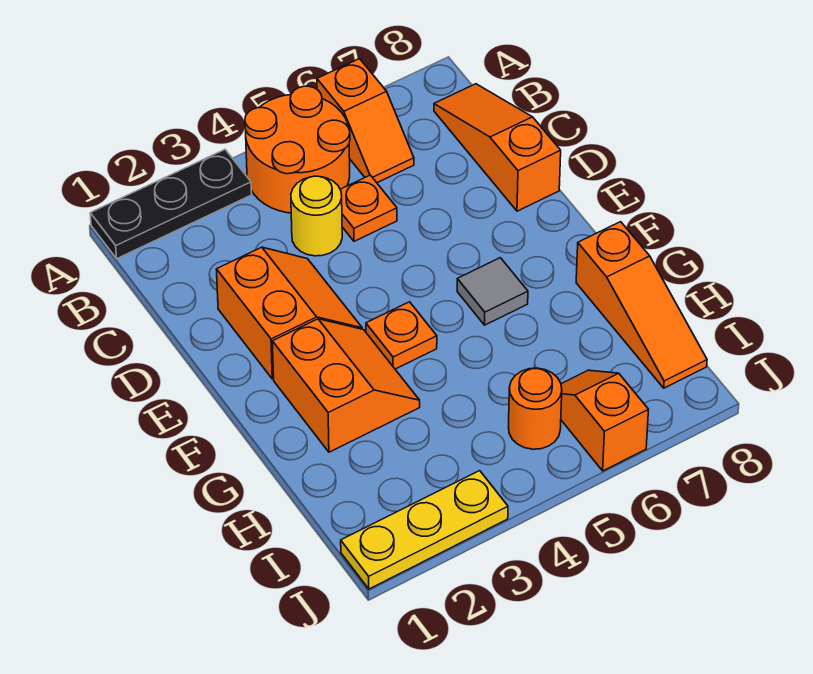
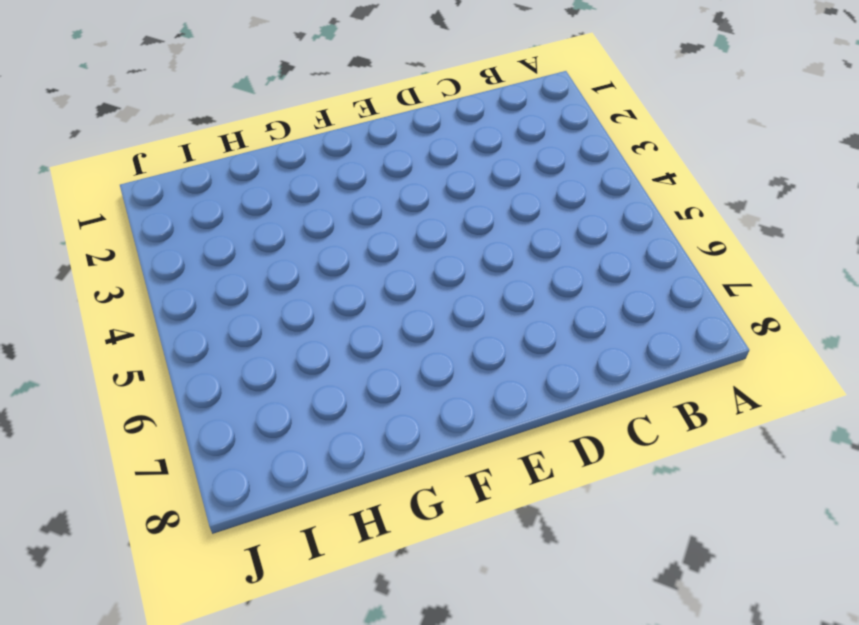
none -> black 1x3 plate [90,150,252,259]
none -> orange 2x2 round brick [245,86,350,213]
none -> orange 1x2 slope [317,59,414,183]

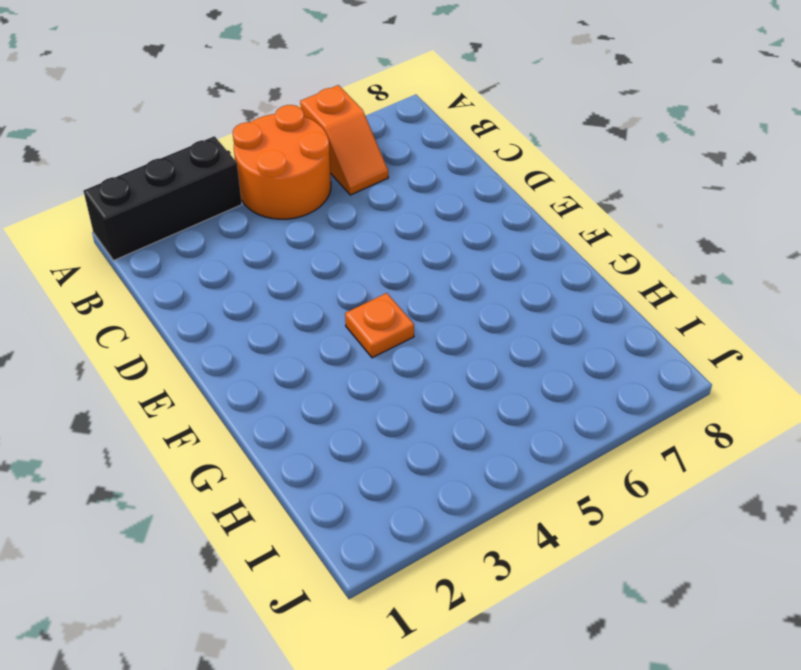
black 1x3 brick [84,136,242,261] -> black 1x3 plate [90,150,252,259]
none -> orange 1x3 slope [434,84,561,211]
none -> yellow 1x1 round brick [291,176,342,256]
none -> orange 1x1 plate [340,175,397,241]

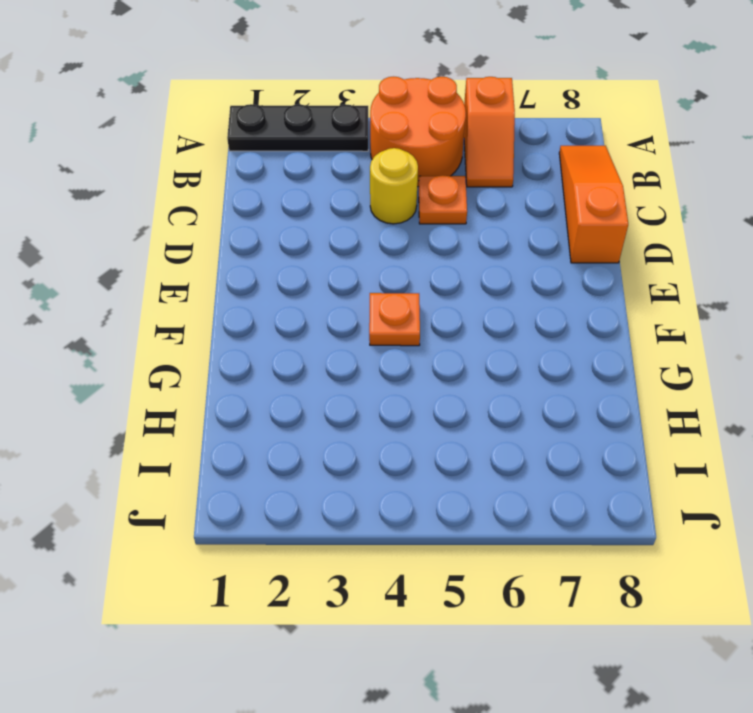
none -> orange 2x2 slope [216,247,362,379]
none -> orange 2x2 slope [272,319,420,452]
none -> grey 1x1 tile [457,258,528,325]

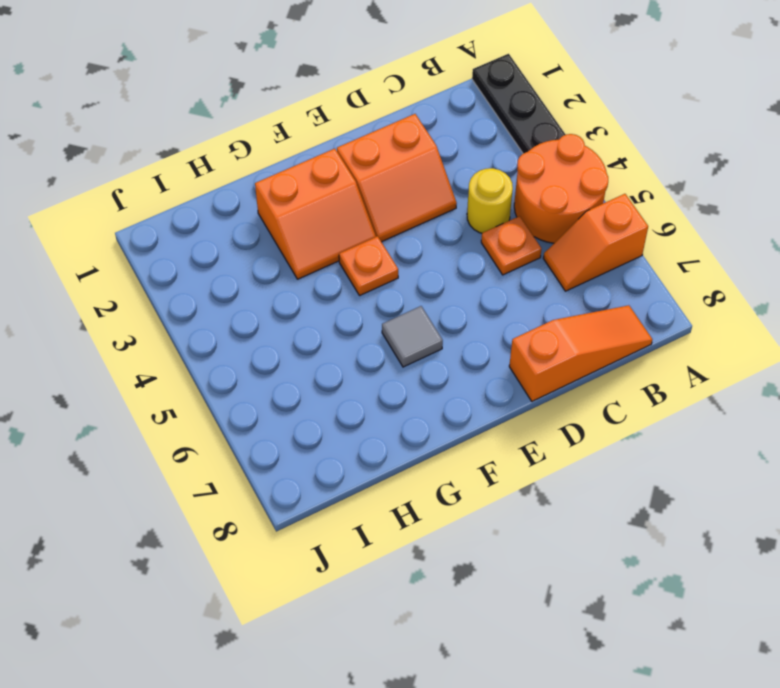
none -> orange 1x3 slope [576,222,707,388]
none -> orange 1x1 round brick [509,368,562,449]
none -> orange 1x2 slope [561,370,649,471]

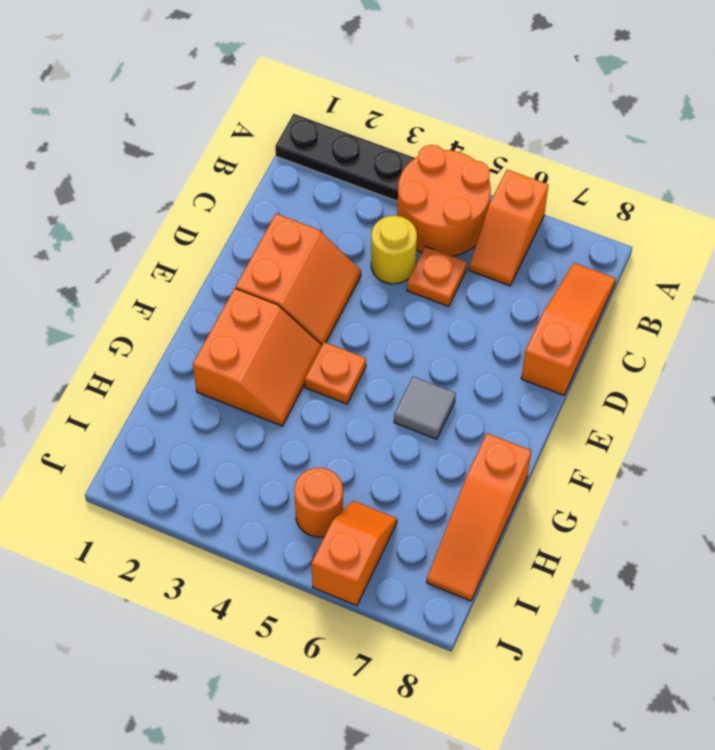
none -> yellow 1x3 plate [341,471,508,589]

